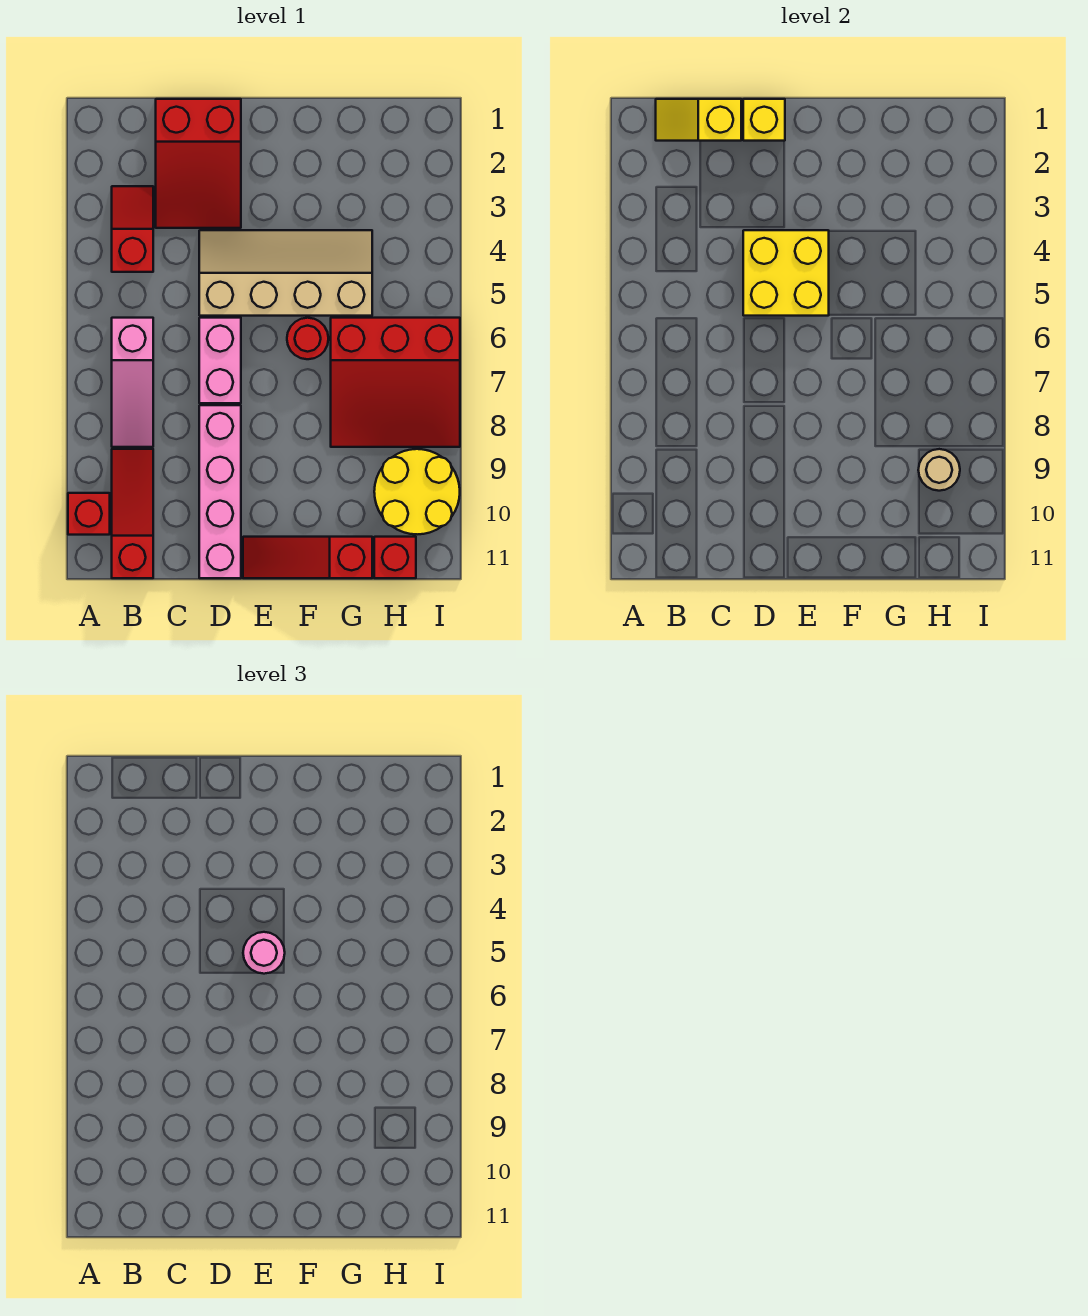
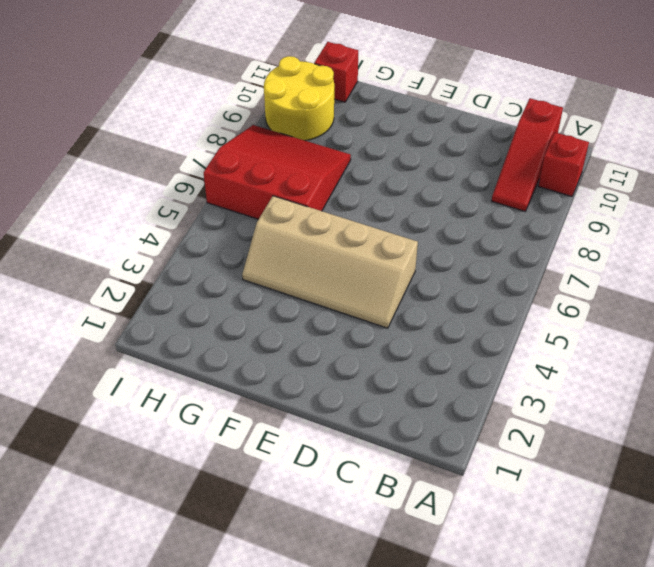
none -> red 1x2 slope [112,186,153,272]
none -> pink 1x3 slope [112,318,153,447]
none -> red 2x3 slope [156,99,241,228]

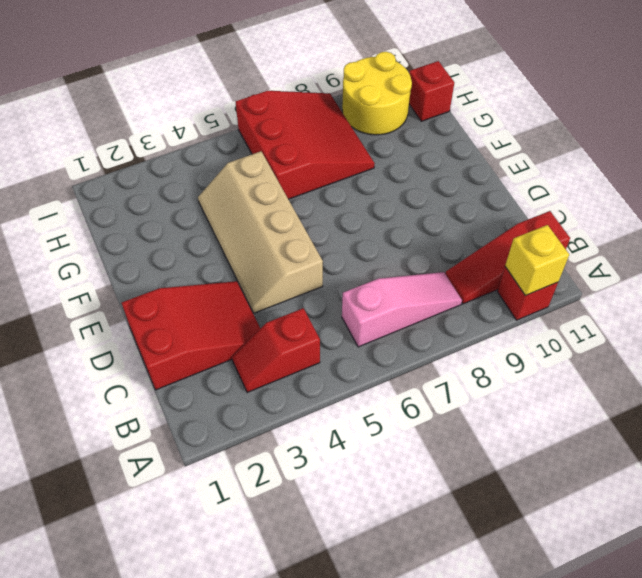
yellow 1x1 brick [505,225,569,296] -> yellow 1x1 brick moved to [743,99,785,141]
none -> pink 1x2 brick [199,318,241,403]
none -> pink 1x4 brick [199,405,241,578]
none -> red 1x3 slope [243,537,372,578]

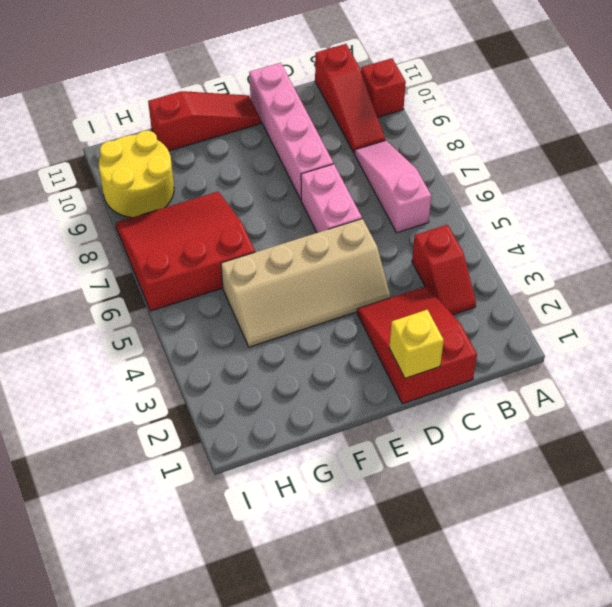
none -> red 1x1 round brick [287,318,328,359]
none -> red 1x1 brick [374,537,416,578]
none -> yellow 1x2 slope [656,99,741,141]

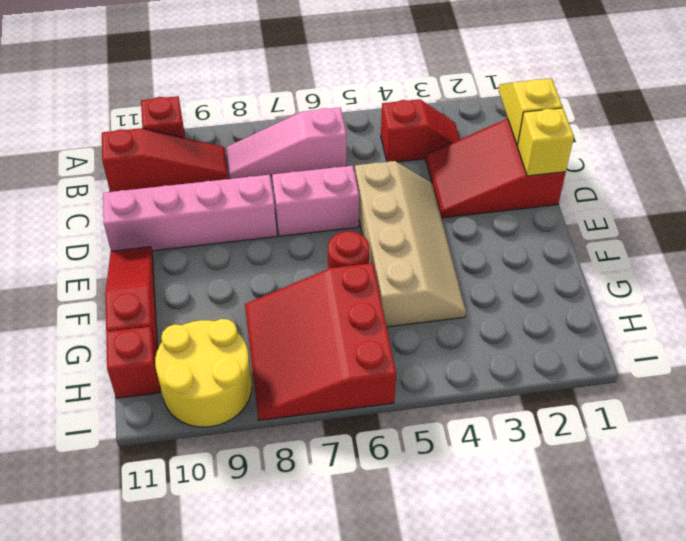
none -> yellow 2x2 brick [743,230,829,316]
none -> tan 1x1 round brick [918,449,960,491]
none -> pink 1x1 round brick [243,932,285,974]

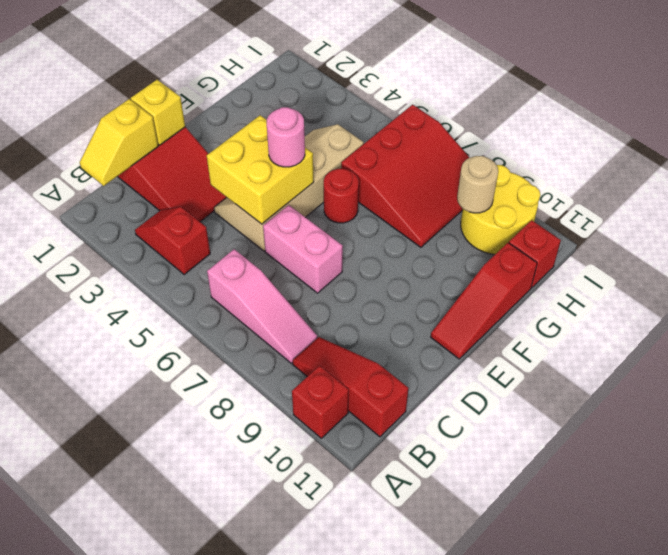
none -> pink 1x4 brick [199,405,241,578]

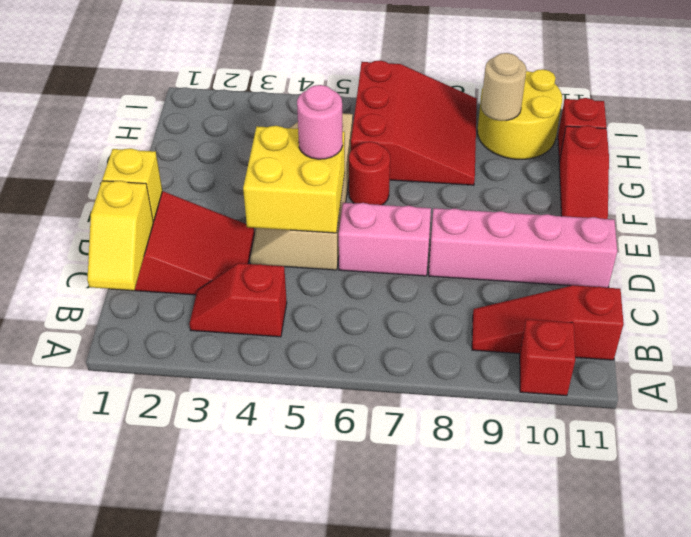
none -> pink 1x3 slope [112,318,153,447]

